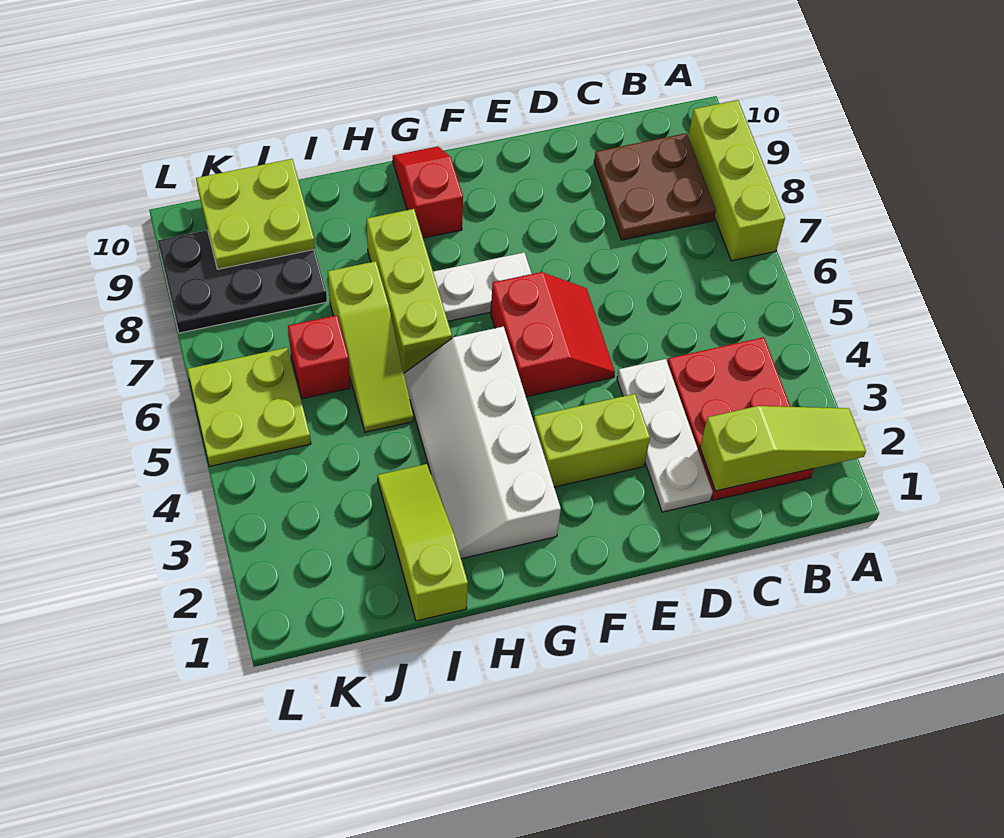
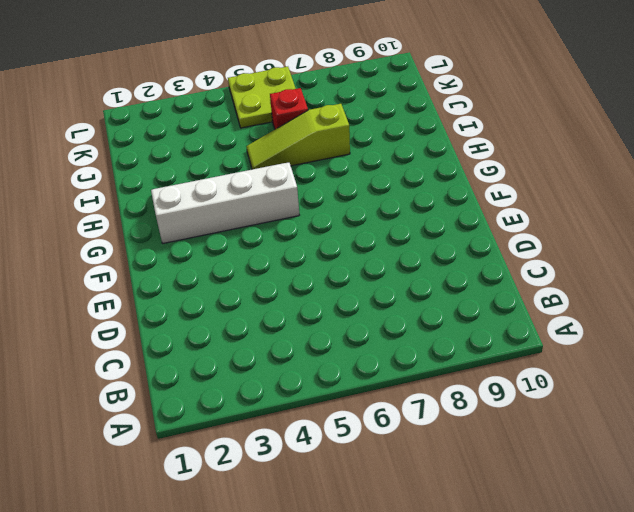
none -> lime 1x3 brick [688,100,785,261]
none -> red 2x3 plate [667,337,814,500]
none -> brown 2x2 plate [594,133,716,240]

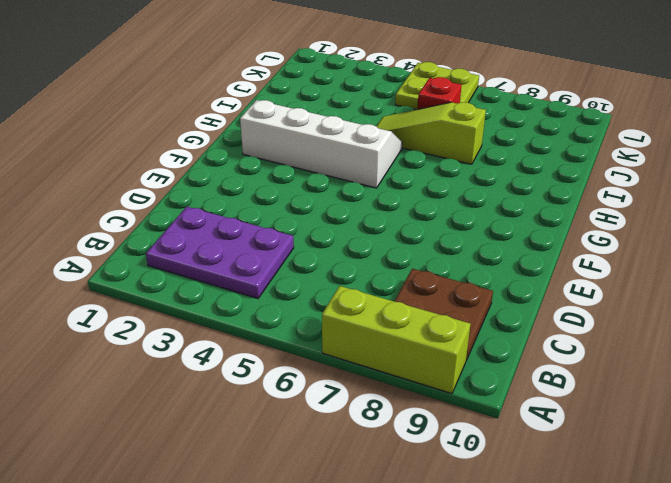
purple 2x3 plate [146,207,294,298] -> red 2x3 plate [667,337,814,500]
none -> white 1x3 plate [617,359,713,512]
none -> lime 1x2 brick [534,394,650,487]
none -> red 2x2 slope [491,272,615,397]

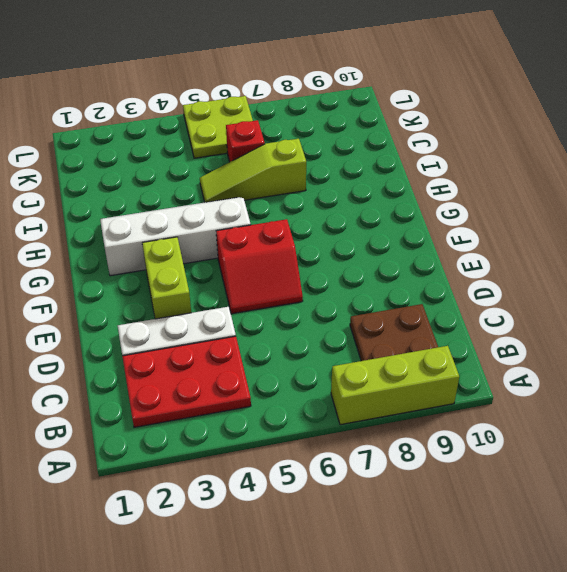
none -> white 1x2 plate [433,252,532,321]
none -> red 1x2 slope [393,146,463,238]
none -> lime 1x3 brick [367,209,452,373]

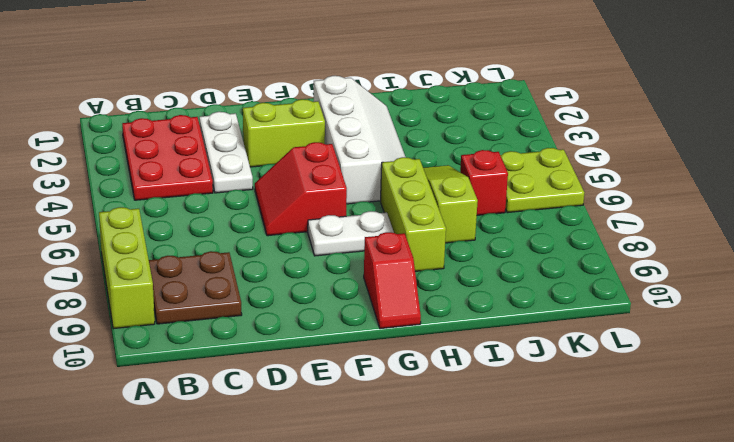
none -> lime 1x3 slope [378,464,468,621]
none -> black 2x3 plate [158,230,327,333]
none -> lime 1x3 slope [700,406,866,491]

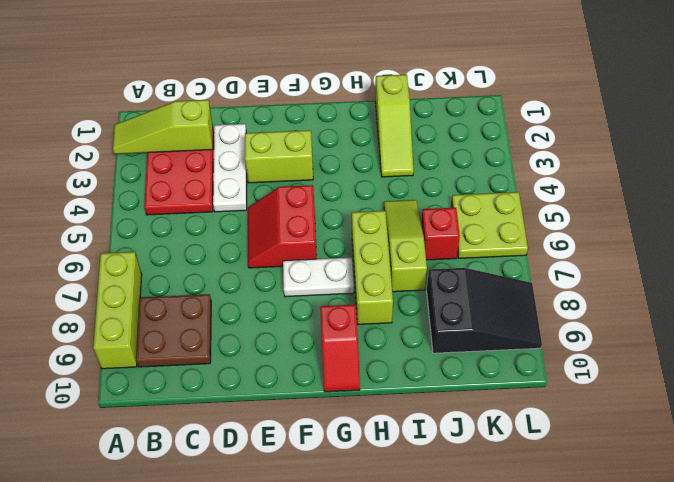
black 2x3 slope [427,268,542,353] -> black 2x3 plate [158,230,327,333]
none -> white 2x4 slope [404,327,561,559]
none -> lime 2x2 plate [196,159,315,269]

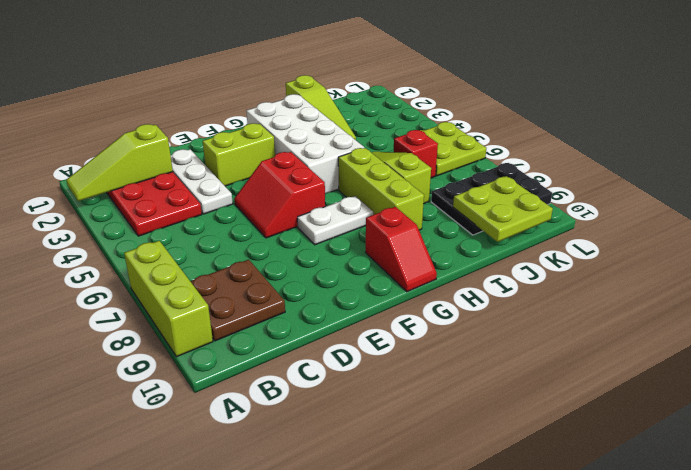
white 2x4 brick [246,94,364,194] -> white 2x4 slope [404,327,561,559]

